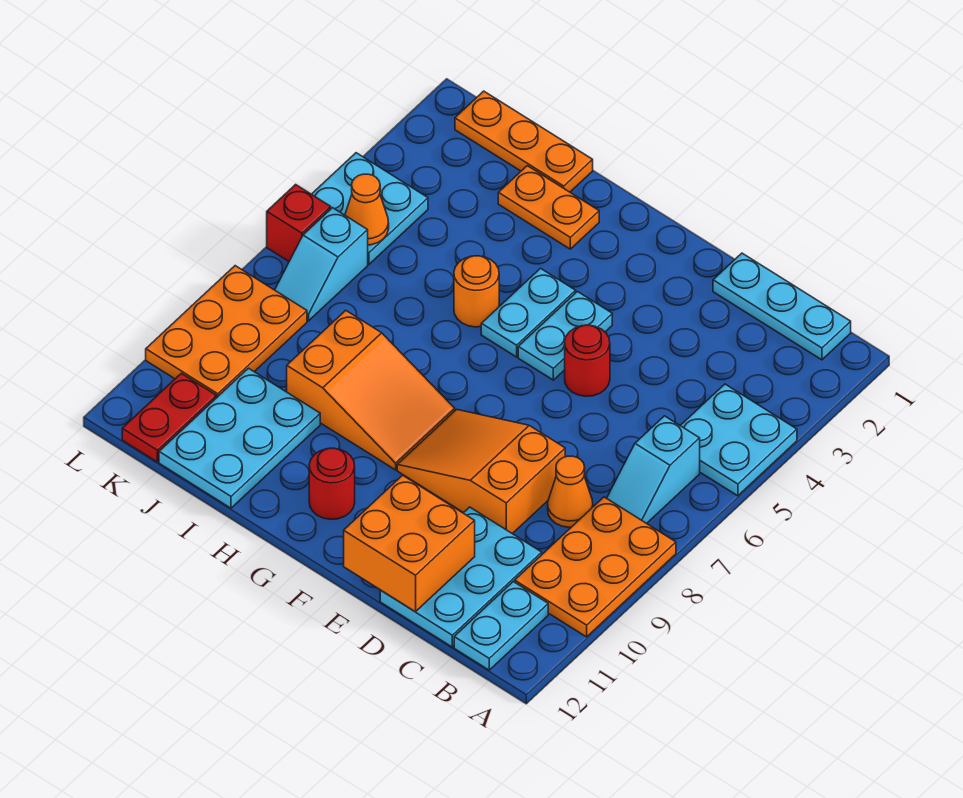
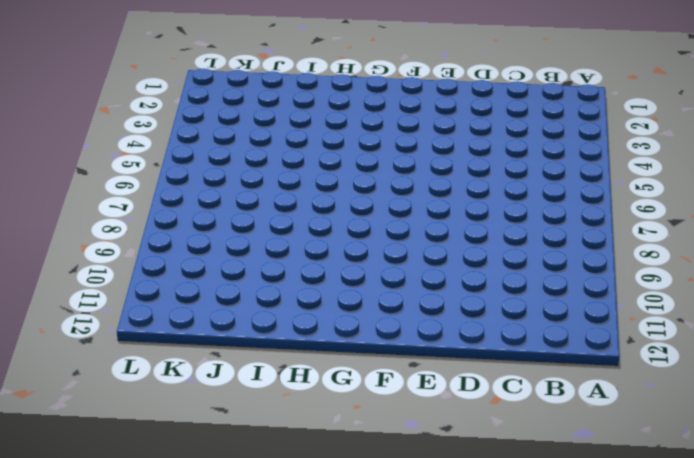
none -> cyan 2x2 plate [680,384,797,496]
none -> orange 2x3 plate [515,497,676,637]
none -> cyan 1x3 plate [713,253,851,360]

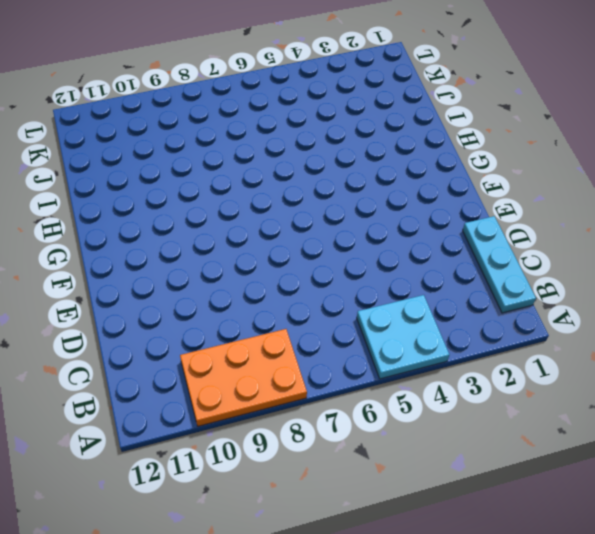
none -> cyan 1x2 slope [607,416,700,523]
none -> cyan 1x2 plate [454,582,548,670]
none -> orange 1x1 cone [548,456,593,527]

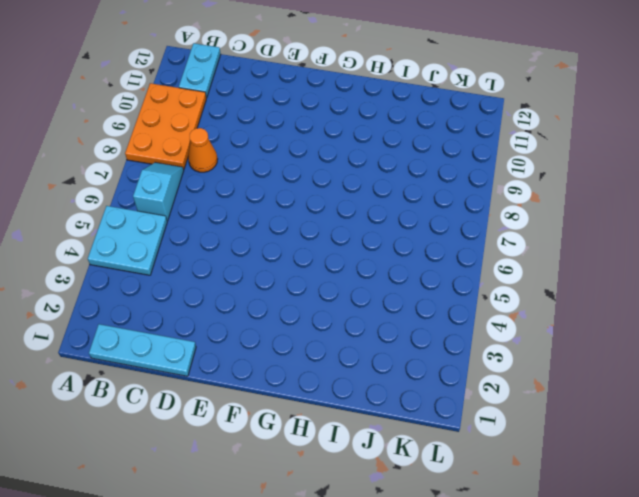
none -> cyan 2x3 plate [380,507,542,647]
none -> orange 2x3 slope [397,409,565,534]
none -> red 1x1 round brick [565,325,610,396]

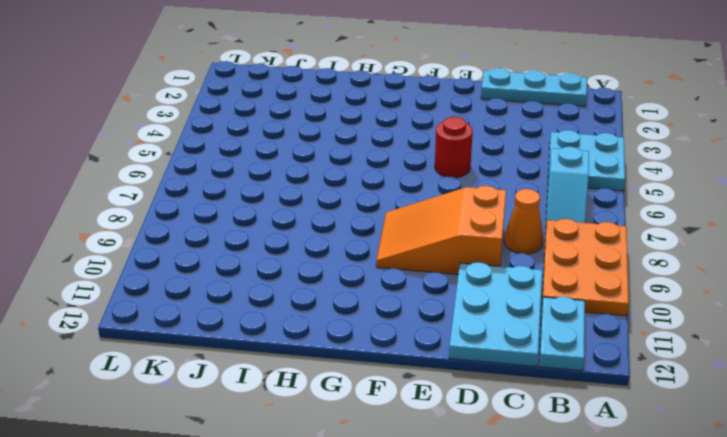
none -> cyan 1x2 plate [518,292,612,380]
none -> cyan 1x2 plate [481,268,576,357]
none -> orange 2x3 slope [287,310,455,470]

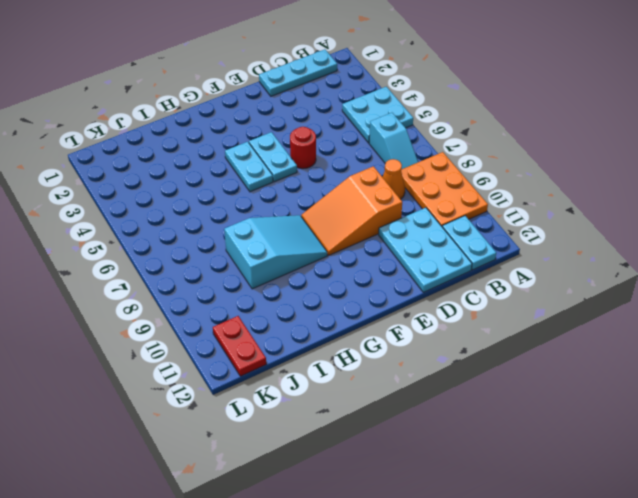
cyan 2x3 slope [224,215,327,289] -> orange 2x3 slope [287,310,455,470]
none -> red 1x1 round brick [309,448,355,519]
none -> orange 1x2 plate [498,166,599,249]
none -> orange 1x1 round brick [454,256,499,327]

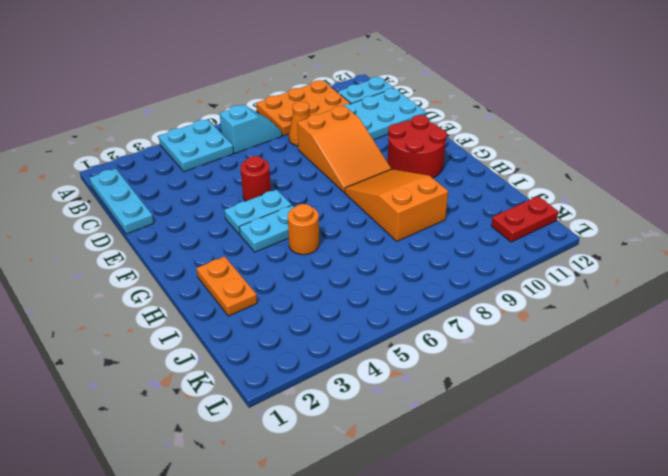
red 2x2 round brick [387,115,447,178] -> red 1x1 round brick [309,448,355,519]
none -> orange 1x3 plate [455,91,593,192]
none -> cyan 2x3 plate [159,368,320,508]
none -> cyan 2x2 plate [312,153,428,264]

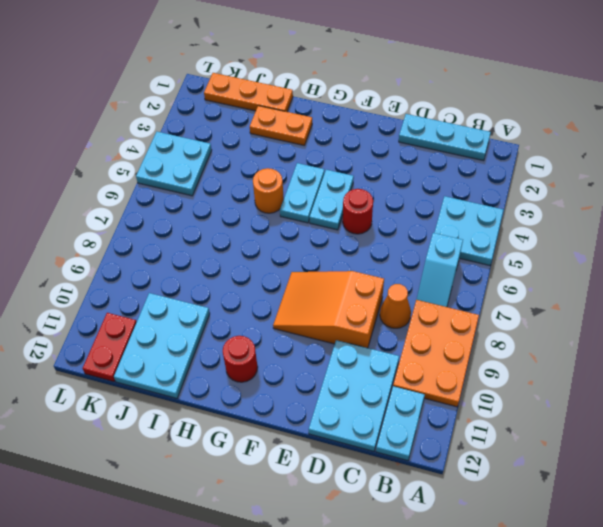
none -> orange 2x3 slope [287,310,455,470]
none -> cyan 1x2 slope [275,208,368,321]
none -> orange 2x3 plate [146,266,307,398]

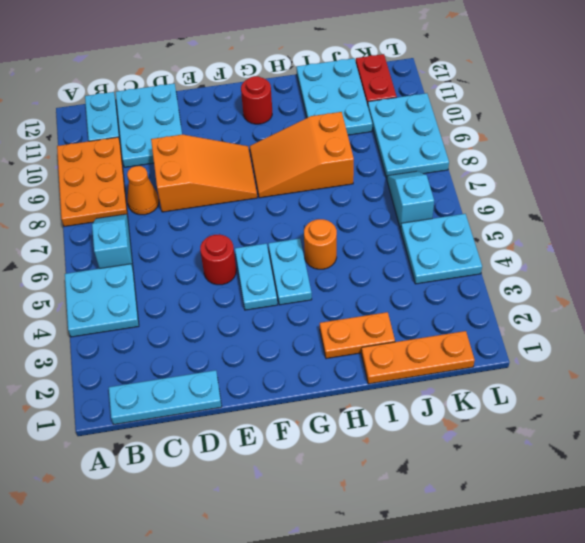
cyan 2x3 plate [368,93,449,178] -> orange 2x3 plate [146,266,307,398]
none -> red 1x1 brick [267,185,331,261]
none -> orange 2x2 brick [344,475,475,612]
none -> orange 1x1 cone [345,174,389,245]

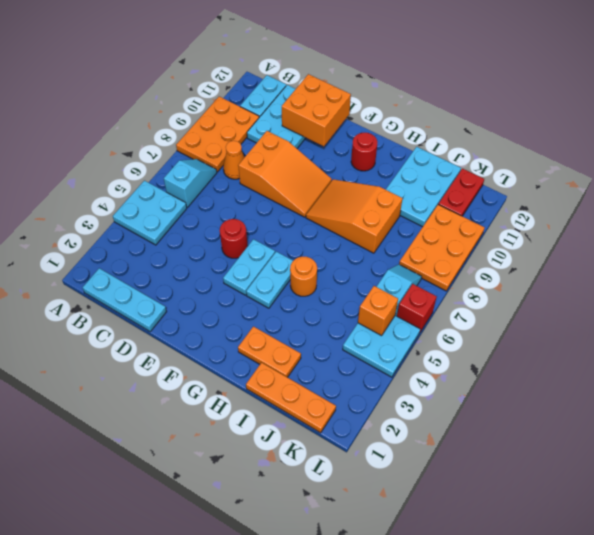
orange 1x1 brick [358,286,398,336] -> orange 1x1 cone [345,174,389,245]

